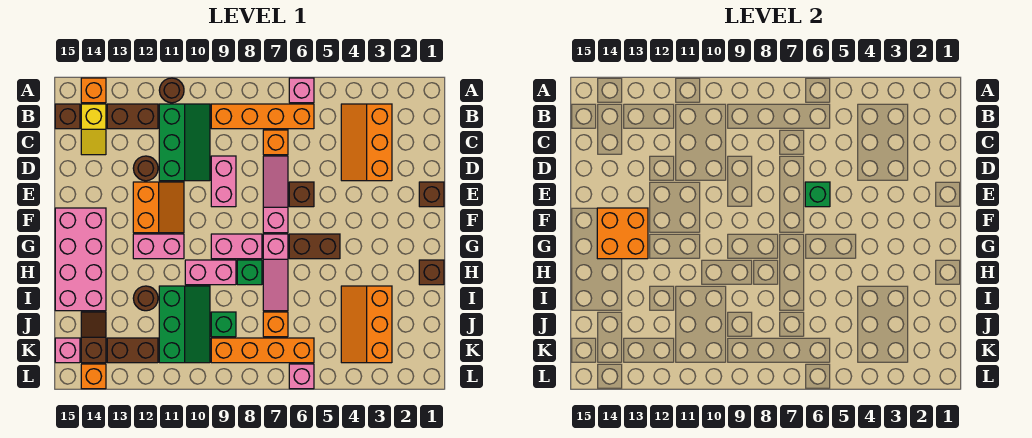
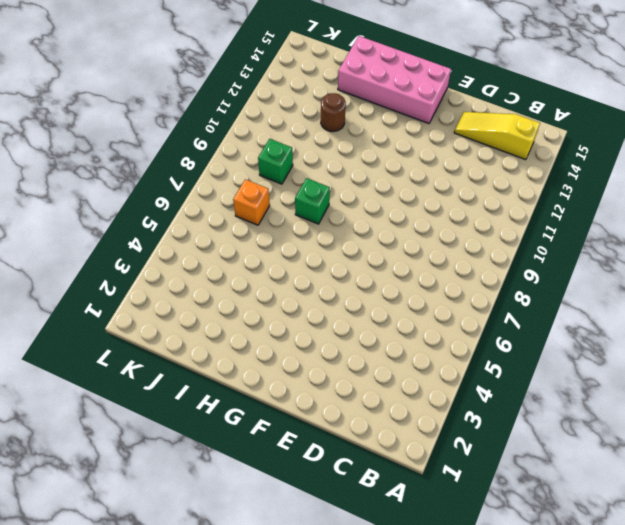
yellow 1x3 slope [454,112,540,160] -> yellow 1x2 slope [81,104,106,155]
none -> pink 1x1 brick [289,78,314,103]
none -> brown 1x1 round brick [159,78,184,103]
none -> orange 1x1 brick [81,78,106,103]
none -> orange 2x3 slope [341,104,392,181]

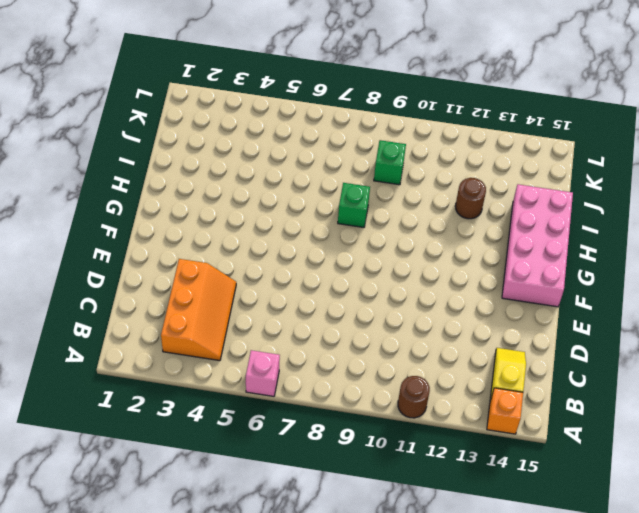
none -> orange 1x4 brick [211,104,314,129]
none -> green 2x3 slope [159,104,210,181]
none -> brown 1x2 brick [107,104,158,129]
none -> brown 1x1 brick [55,104,80,129]

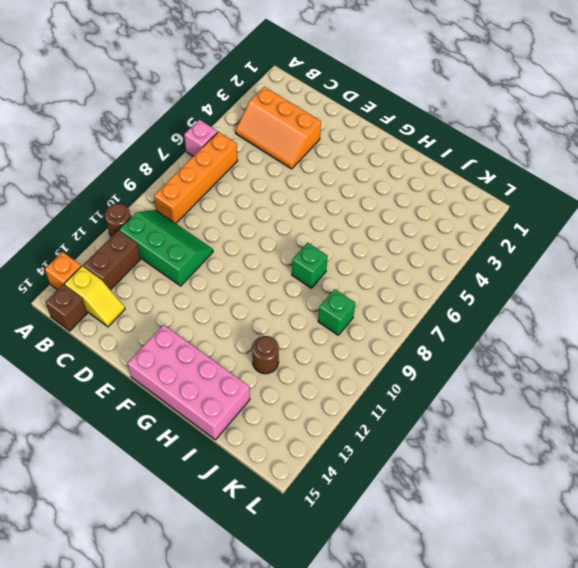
none -> orange 1x1 brick [263,130,288,155]
none -> pink 1x3 slope [263,156,288,233]
none -> pink 1x2 brick [211,156,236,207]
none -> brown 1x1 round brick [133,156,158,181]

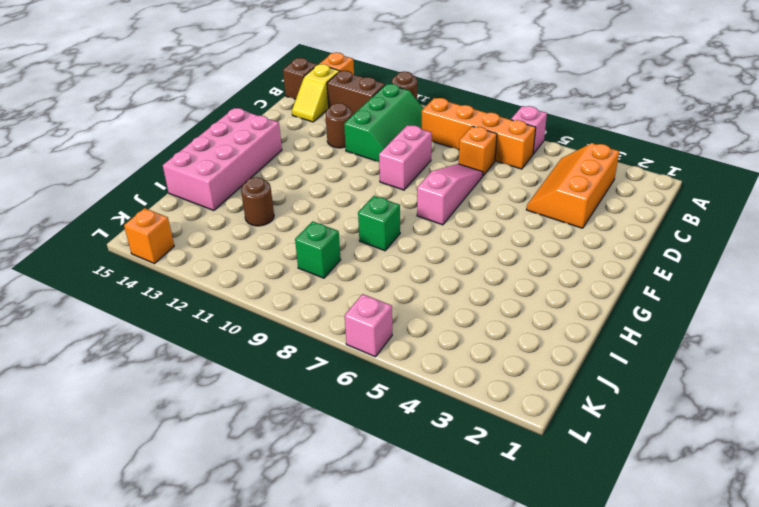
none -> brown 1x1 brick [419,182,444,207]
none -> brown 1x1 brick [289,182,314,207]
none -> orange 2x2 slope [133,182,184,233]
none -> brown 1x2 brick [289,234,340,259]

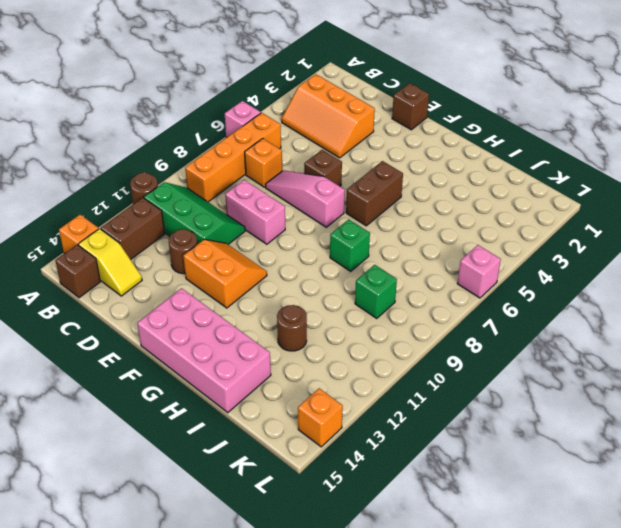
none -> pink 1x3 slope [263,234,288,311]
none -> pink 1x2 brick [211,234,262,259]
none -> pink 1x2 brick [133,234,184,259]
none -> brown 1x1 brick [419,260,444,285]

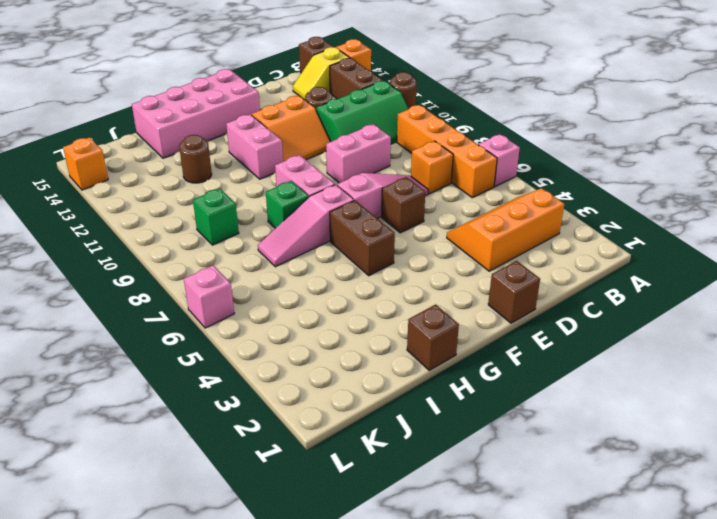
none -> pink 1x2 brick [185,260,236,285]
none -> orange 2x3 slope [341,286,392,363]
none -> green 2x3 slope [159,286,210,363]
none -> orange 1x1 brick [263,312,288,337]

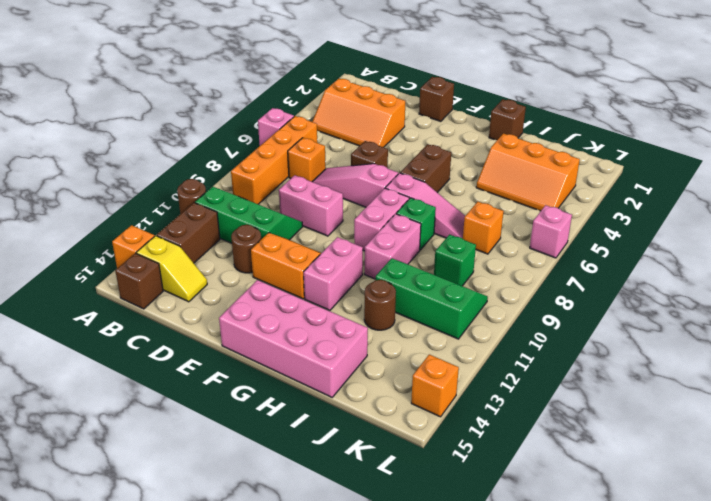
none -> brown 1x2 slope [81,312,106,363]
none -> orange 1x4 brick [211,338,314,363]
none -> brown 1x2 brick [107,338,158,363]
none -> pink 1x1 brick [55,338,80,363]

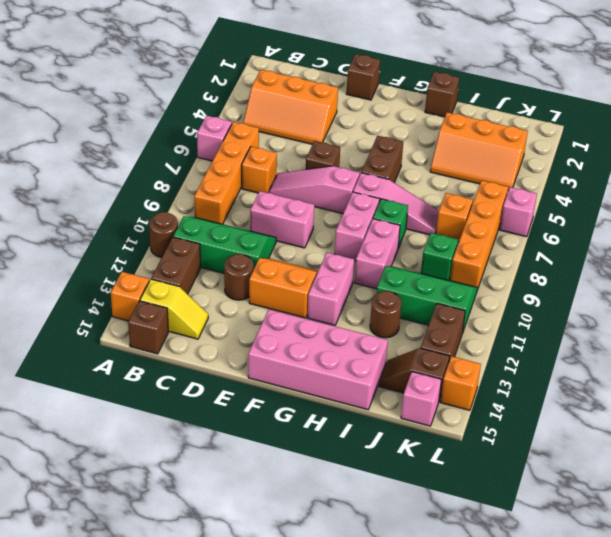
none -> green 1x1 brick [805,182,830,207]
none -> orange 2x2 brick [597,208,648,259]

